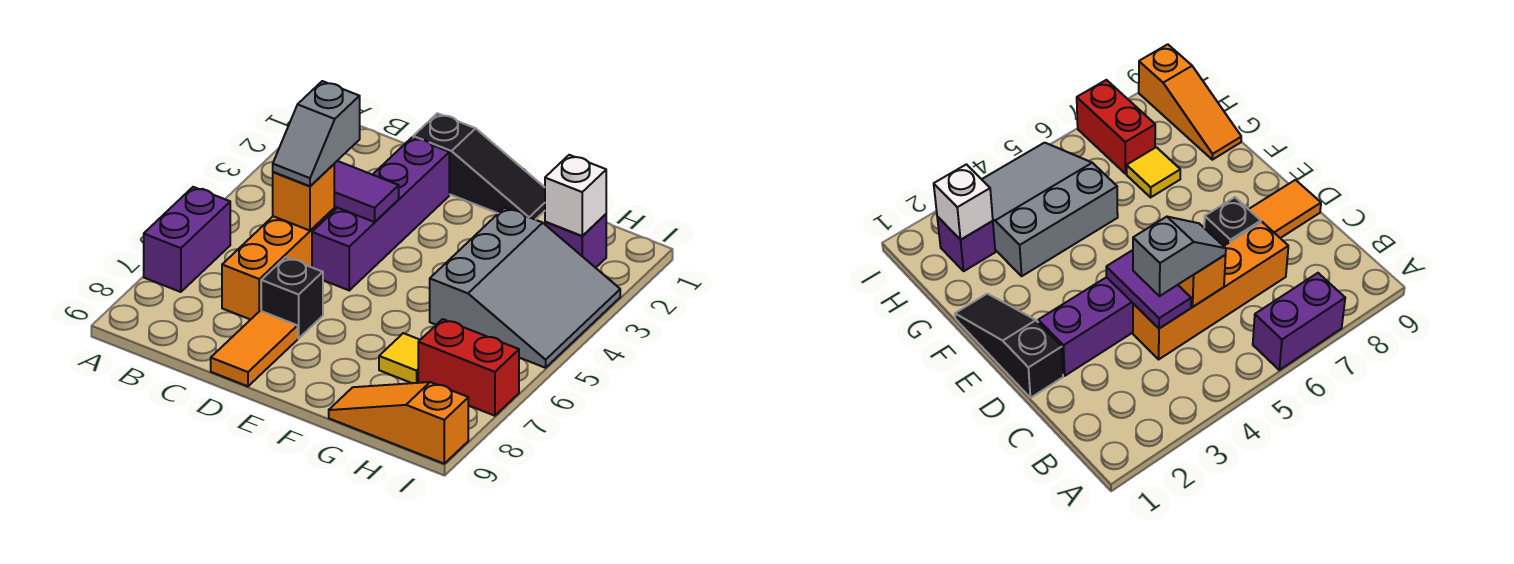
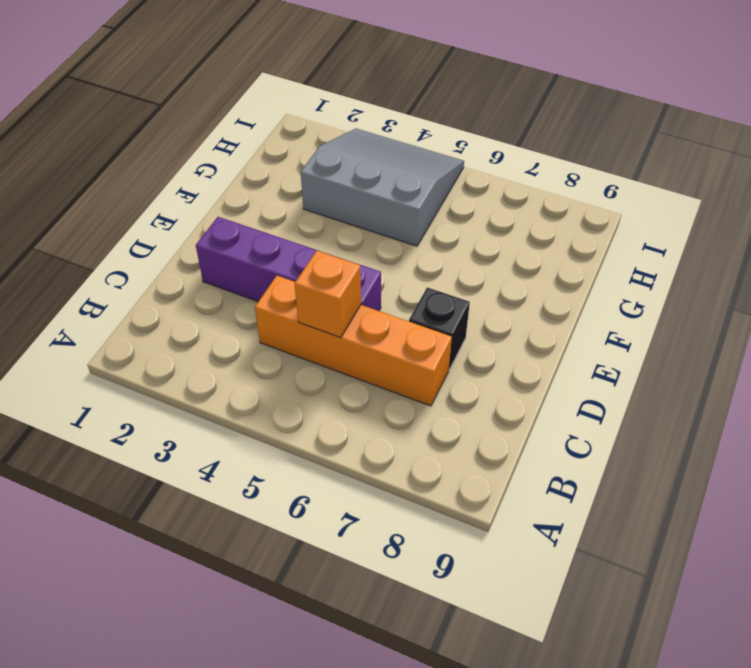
none -> purple 1x2 brick [144,187,230,292]
none -> black 1x3 slope [413,113,545,220]
none -> orange 1x2 tile [211,311,298,386]

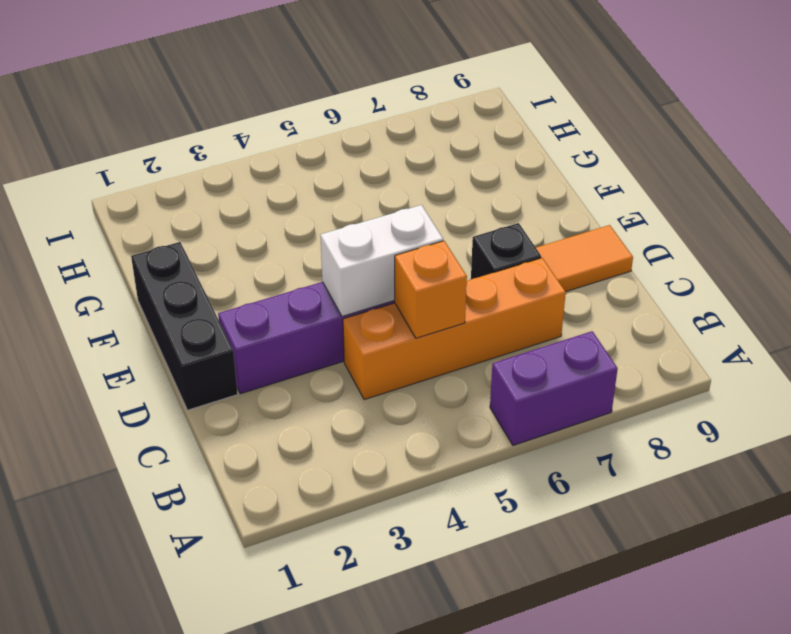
black 1x3 brick [131,242,238,410] -> black 1x3 slope [413,113,545,220]
white 1x2 brick [320,205,443,316] -> purple 1x2 tile [334,161,399,222]
none -> grey 3x3 slope [430,208,620,368]
none -> yellow 1x1 tile [379,333,420,383]
none -> orange 1x3 slope [329,382,468,464]

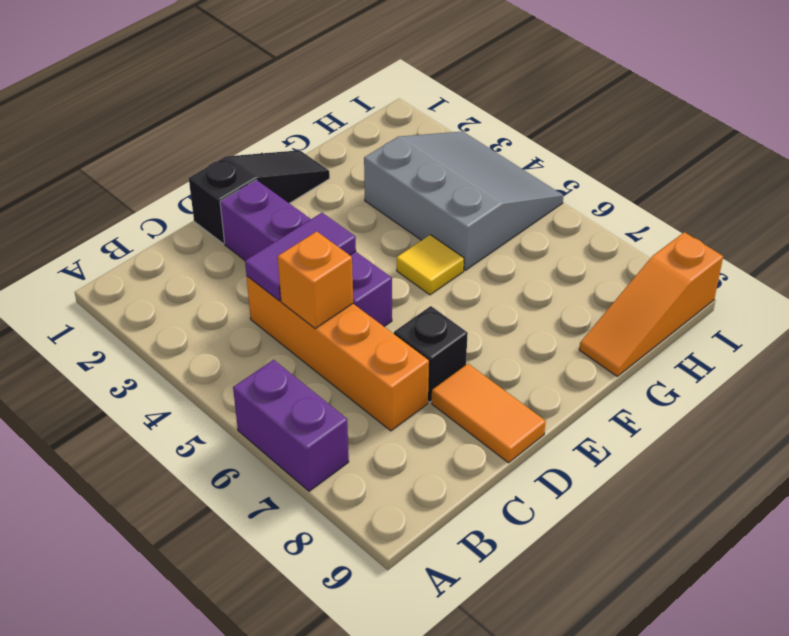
yellow 1x1 tile [397,235,464,295] -> yellow 1x1 tile moved to [379,333,420,383]
none -> purple 1x1 brick [545,214,606,268]
none -> red 1x2 brick [418,319,519,416]
none -> white 1x1 brick [545,155,606,236]

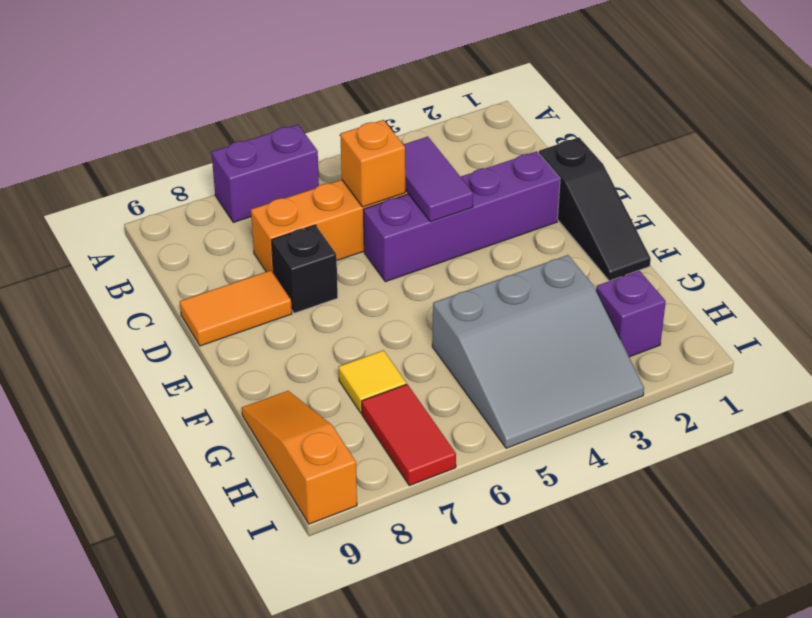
red 1x2 tile [362,384,456,486] -> red 1x2 brick [418,319,519,416]
none -> white 1x1 brick [545,155,606,236]
none -> grey 1x2 slope [273,81,360,186]

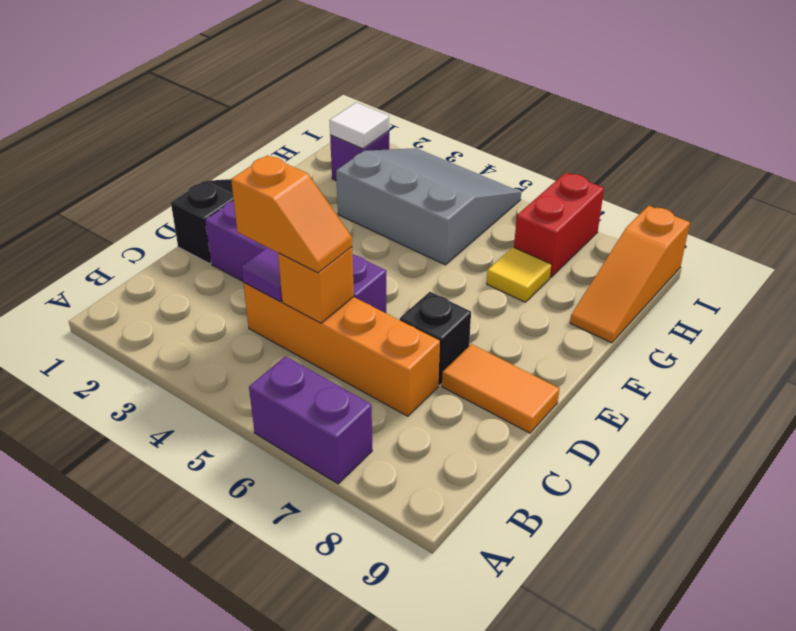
orange 1x2 slope [231,155,352,273] -> grey 1x2 slope [273,81,360,186]
white 1x1 tile [329,102,389,149] -> white 1x1 brick [545,155,606,236]

